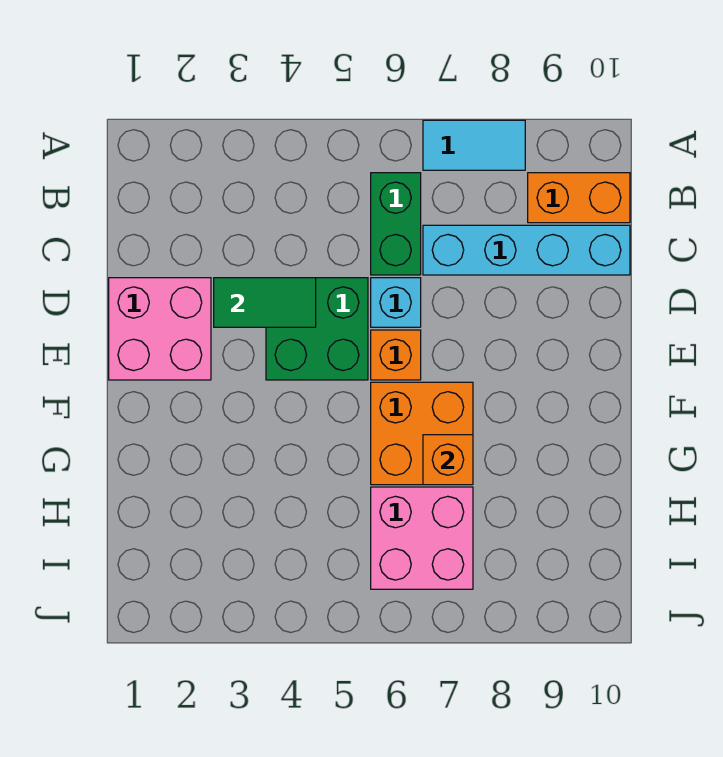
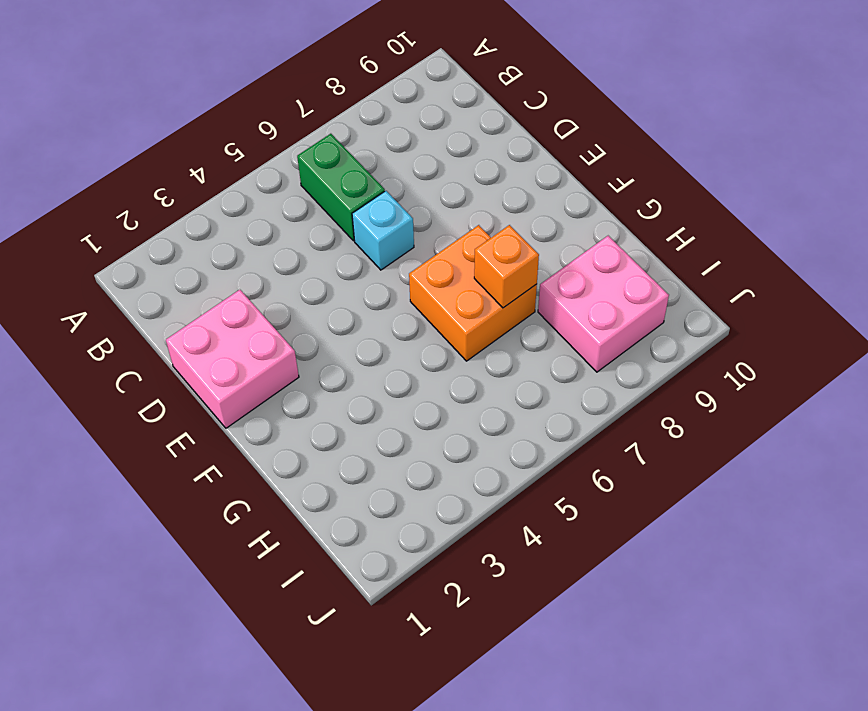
pink 2x2 brick [538,236,669,372] -> pink 2x2 brick moved to [371,487,473,589]
none -> cyan 1x2 tile [423,120,525,170]
none -> orange 1x2 brick [528,173,630,223]
none -> cyan 1x4 brick [423,225,630,275]

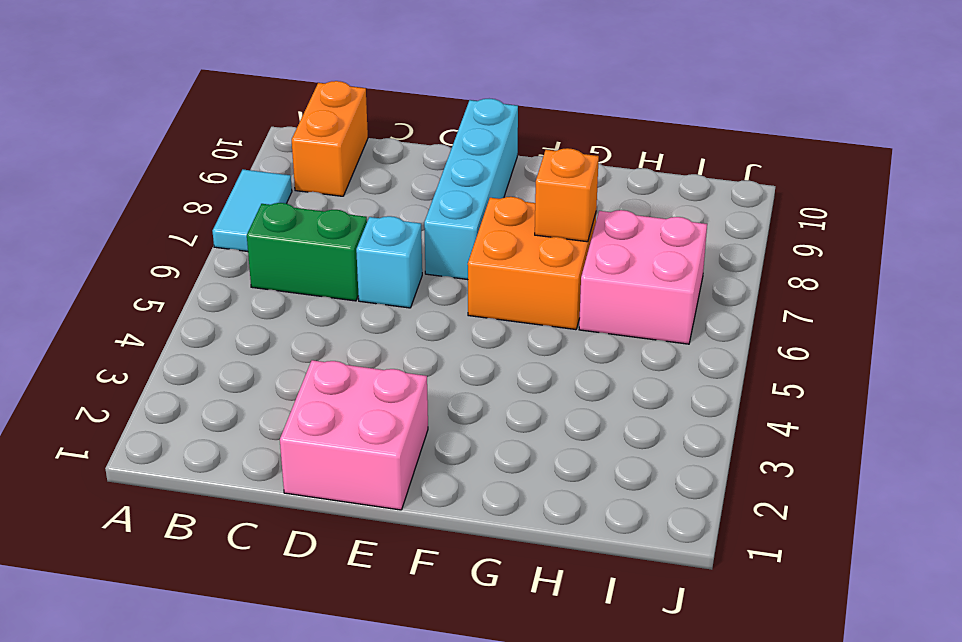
cyan 1x4 brick [424,99,518,280] -> cyan 1x4 brick moved to [423,225,630,275]
none -> green 2x2 brick [266,278,368,380]
none -> orange 1x1 brick [371,330,421,380]
none -> green 1x2 tile [214,278,316,327]

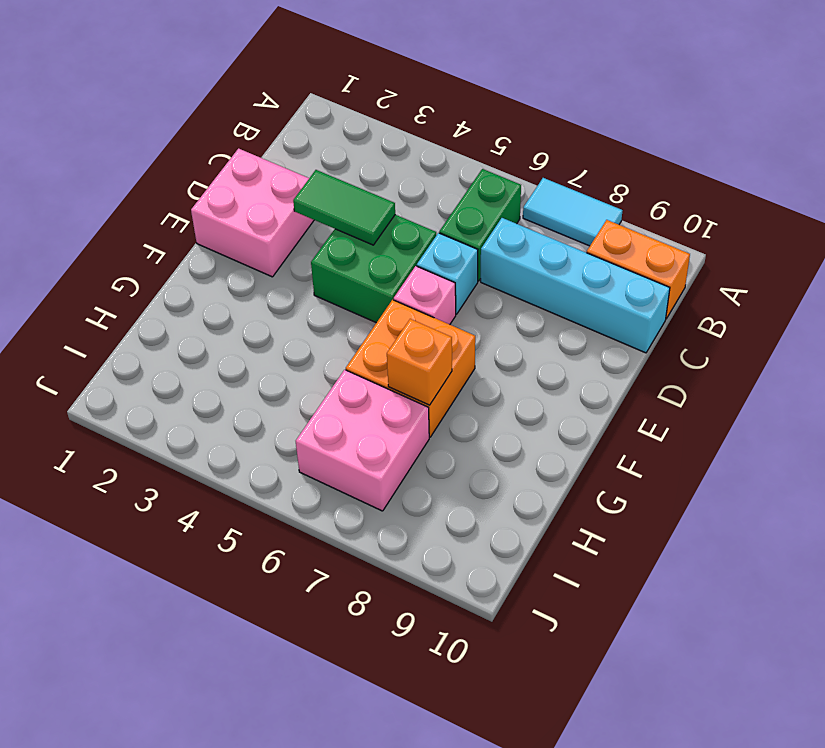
pink 1x1 brick [394,266,456,324] -> orange 1x1 brick [371,330,421,380]

